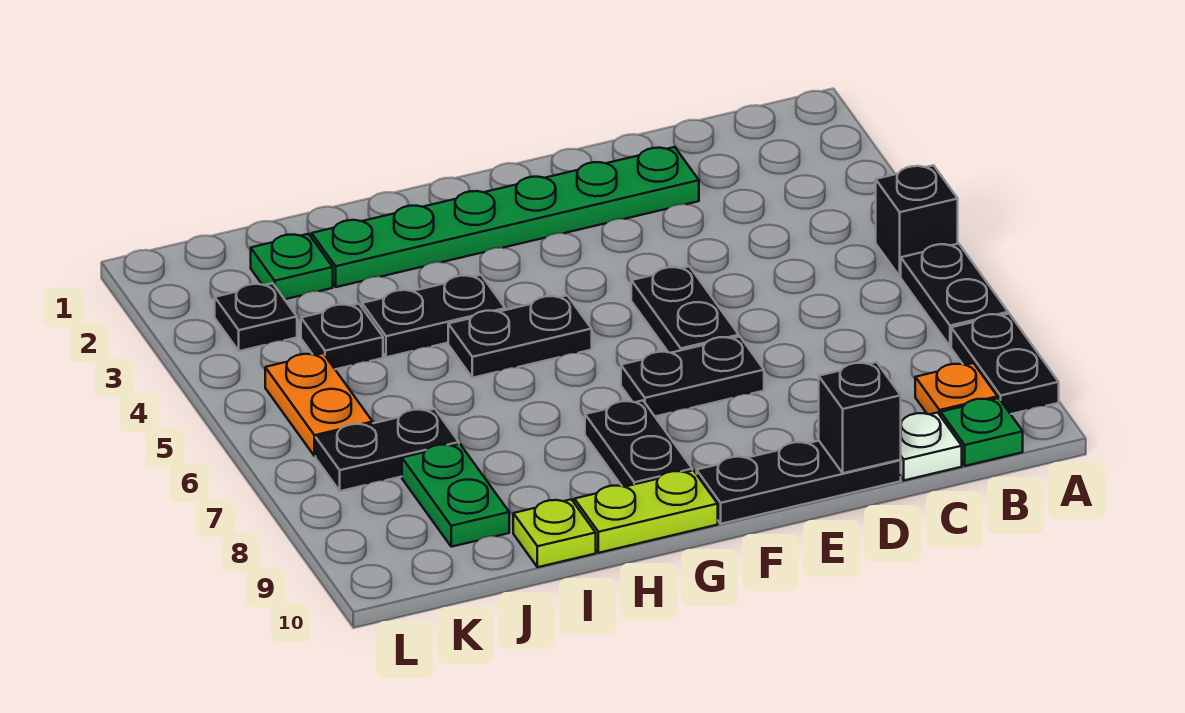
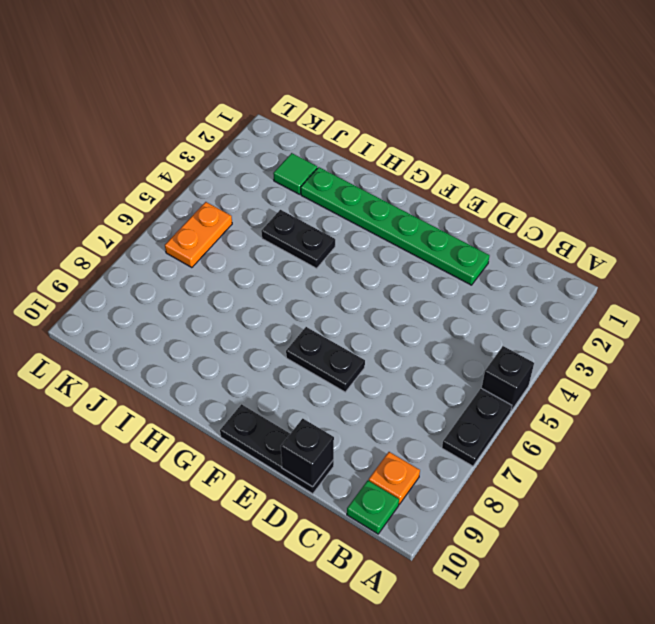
green 1x1 tile [273,153,317,194] -> green 1x1 plate [251,234,333,299]
none -> black 1x2 plate [951,314,1059,414]
none -> white 1x1 plate [901,413,962,480]
none -> black 1x2 plate [631,267,739,353]

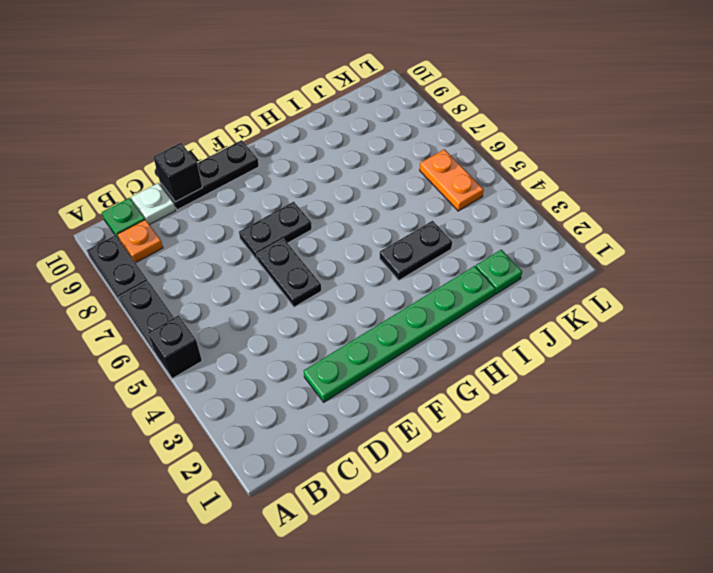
none -> black 1x2 plate [448,295,592,378]
none -> black 1x2 plate [585,401,692,487]
none -> lime 1x2 plate [574,470,718,553]

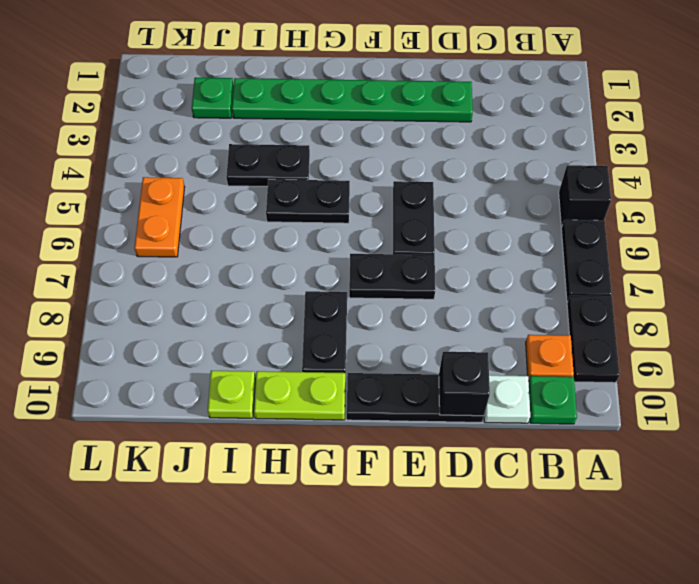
none -> black 1x1 plate [301,304,383,369]
none -> black 1x2 plate [316,409,459,491]
none -> green 1x2 plate [402,444,509,547]

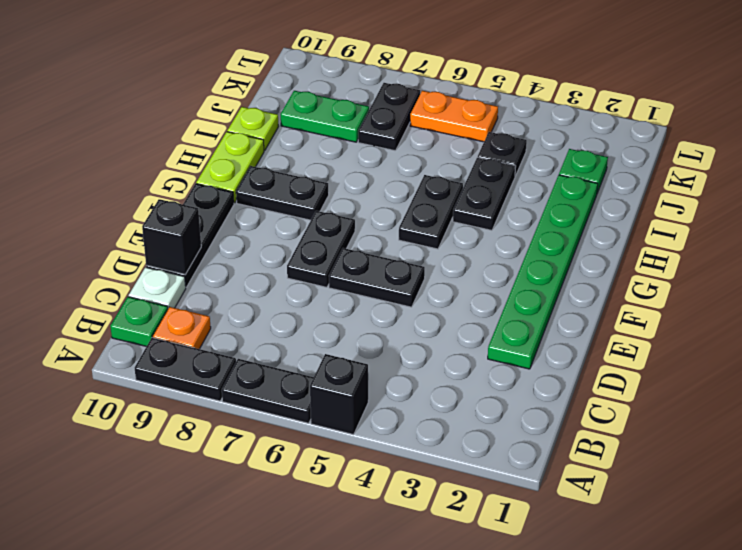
none -> black 1x1 plate [215,283,297,351]

